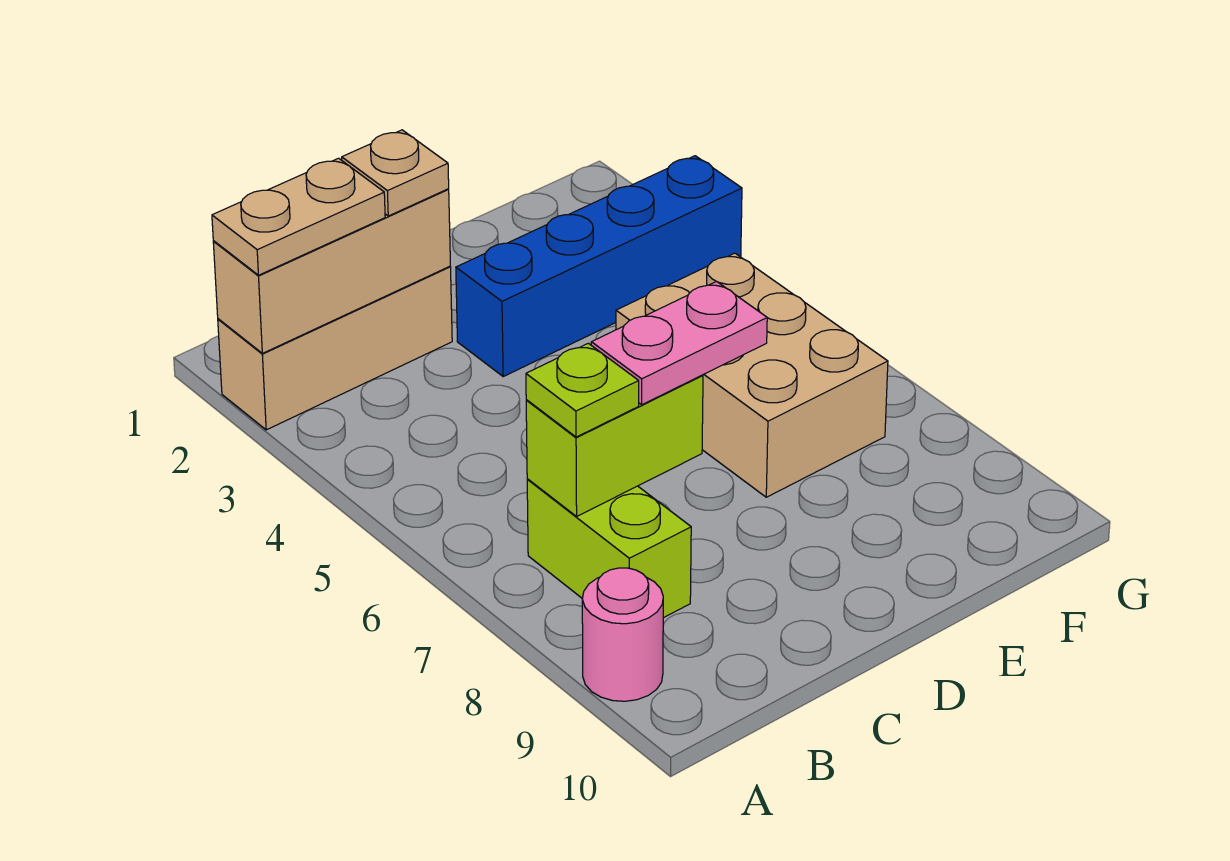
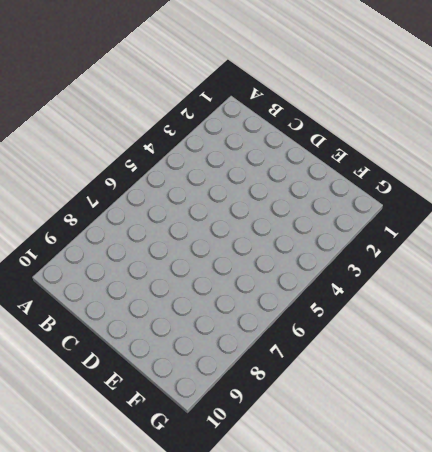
none -> tan 1x3 brick [218,266,452,430]
none -> pink 1x1 round brick [582,568,663,701]

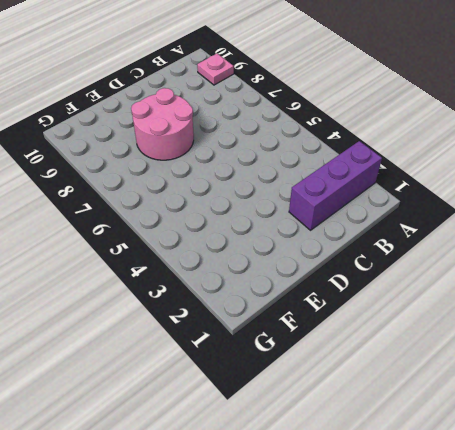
purple 1x3 brick [289,141,382,230] -> tan 1x3 brick [218,266,452,430]
pink 1x1 plate [197,54,234,85] -> pink 1x1 round brick [582,568,663,701]
pink 2x2 round brick [131,88,194,160] -> tan 2x3 brick [616,253,888,497]
none -> lime 1x2 brick [527,480,691,618]
none -> blue 1x4 brick [456,156,742,376]

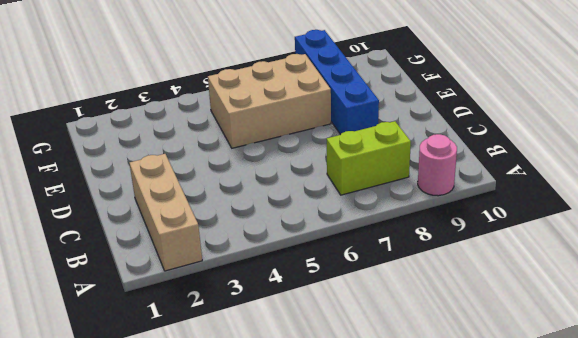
blue 1x4 brick [295,30,379,135] -> blue 1x4 brick moved to [456,156,742,376]
none -> tan 1x3 brick [213,189,450,353]
none -> lime 1x2 brick [526,375,703,516]

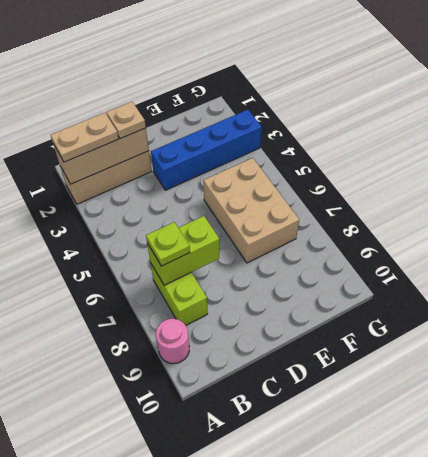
none -> pink 1x2 plate [591,281,767,405]

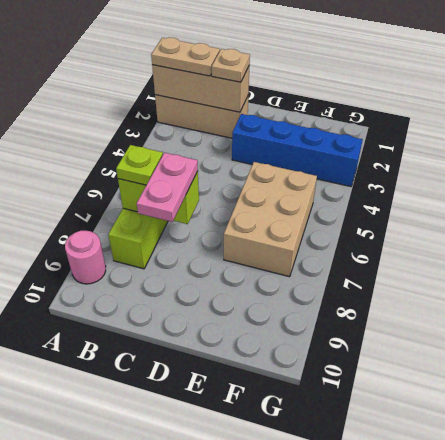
pink 1x2 plate [137,153,198,222] -> pink 1x2 plate turned to [591,281,767,405]

